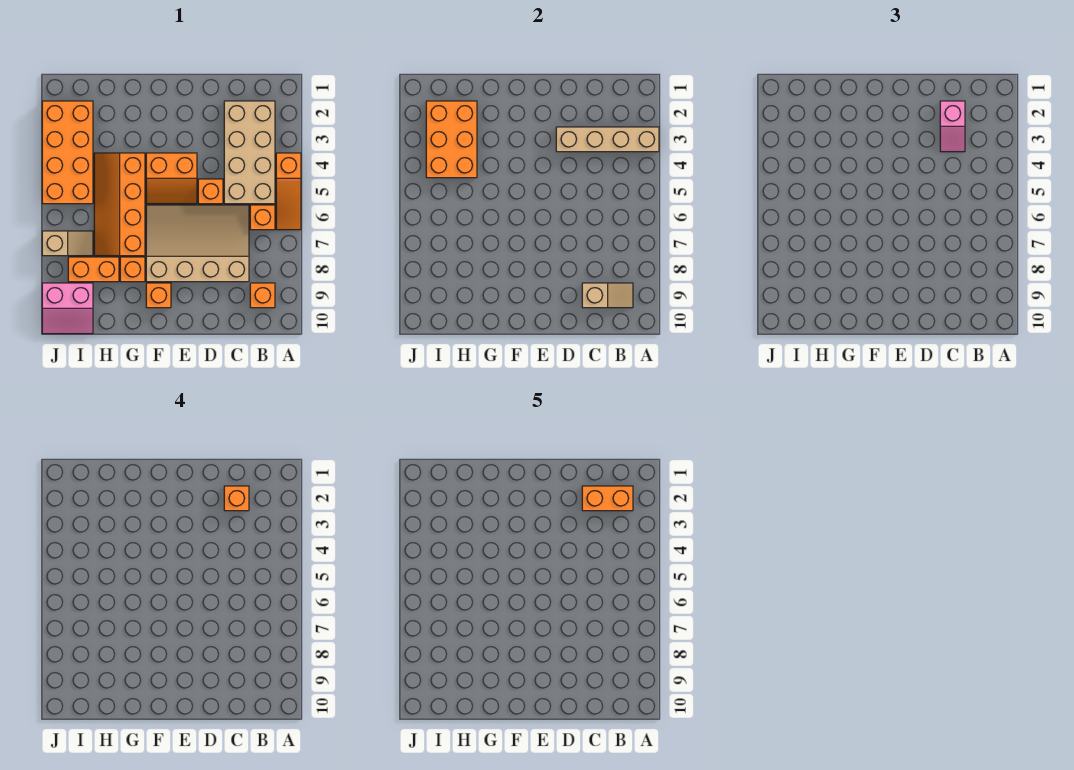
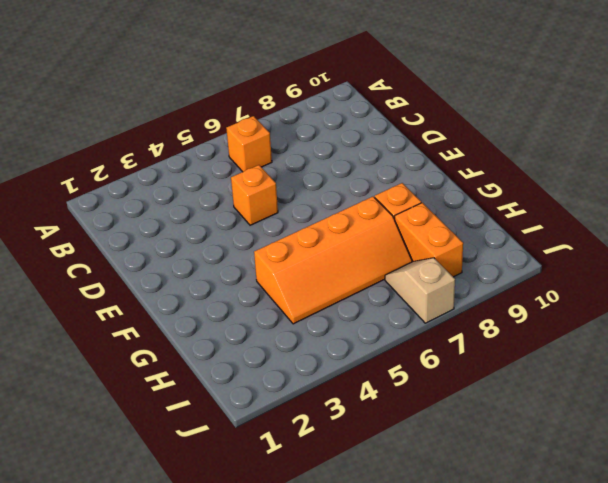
none -> orange 1x3 slope [276,153,301,230]
none -> tan 2x4 brick [224,101,275,204]
none -> orange 1x1 brick [250,283,275,308]

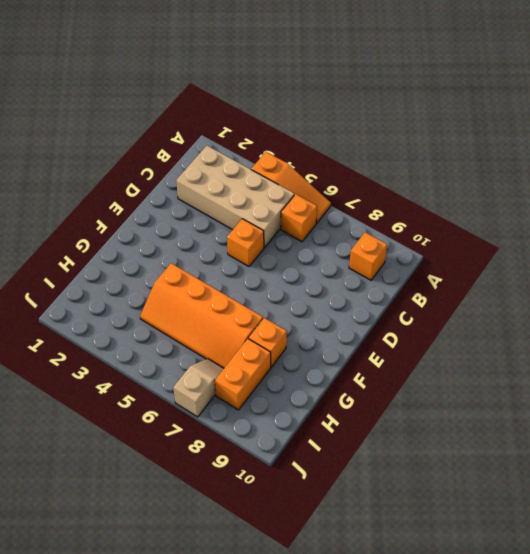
none -> tan 3x4 slope [146,205,249,282]
none -> orange 2x2 slope [146,153,197,204]
none -> orange 1x1 brick [146,283,171,308]

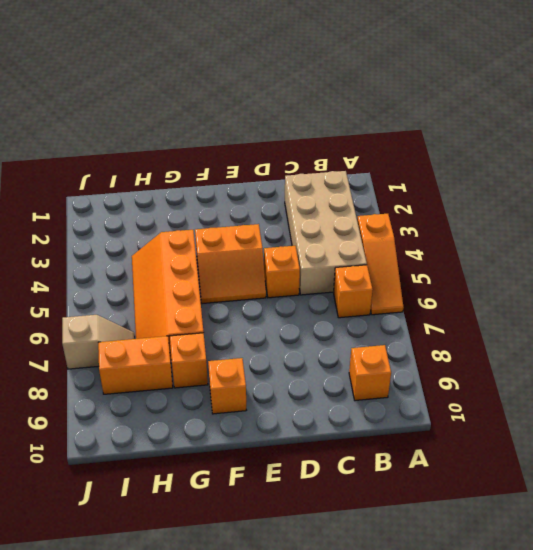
none -> tan 3x4 slope [146,205,249,282]
none -> orange 2x4 brick [42,101,93,204]
none -> pink 2x2 slope [42,283,93,334]

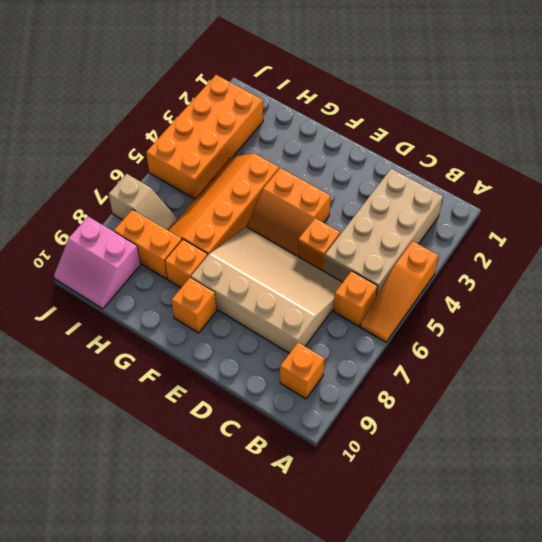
none -> tan 1x4 brick [556,127,659,152]
none -> tan 1x2 slope [582,283,633,308]
none -> orange 2x3 brick [426,101,477,178]

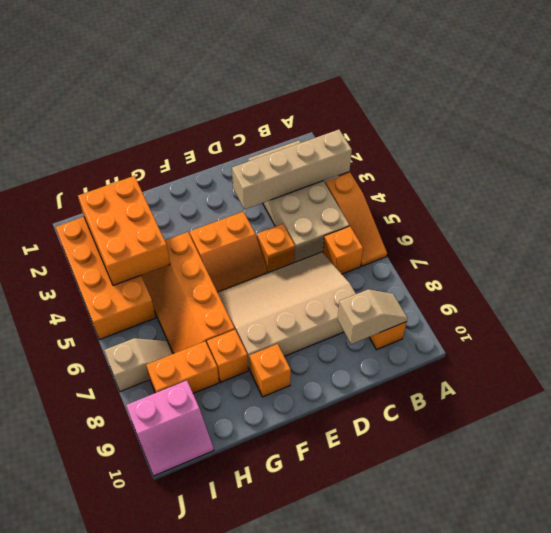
none -> pink 1x2 slope [940,101,965,152]
none -> orange 1x1 brick [224,486,249,511]
none -> orange 1x2 brick [582,486,633,511]

